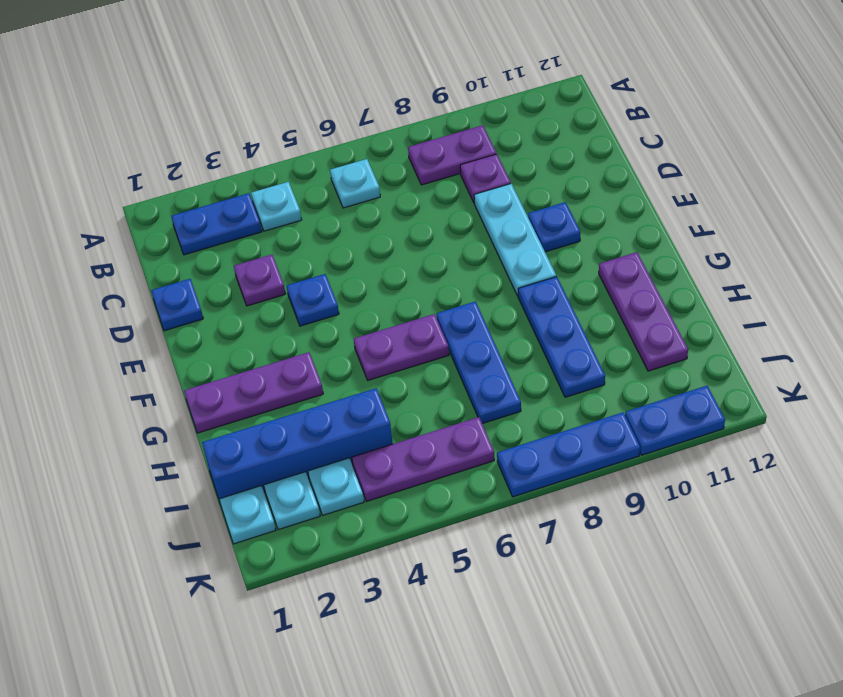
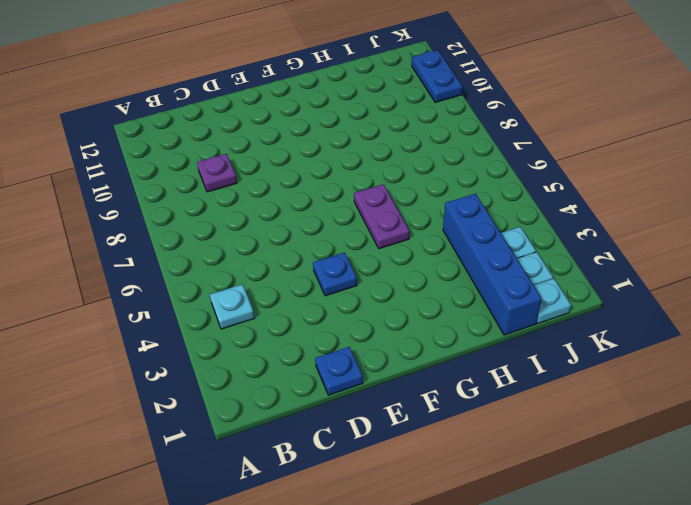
none -> blue 1x2 plate [171,193,262,255]
none -> cyan 1x1 plate [330,159,380,208]
none -> purple 1x2 plate [408,125,496,185]

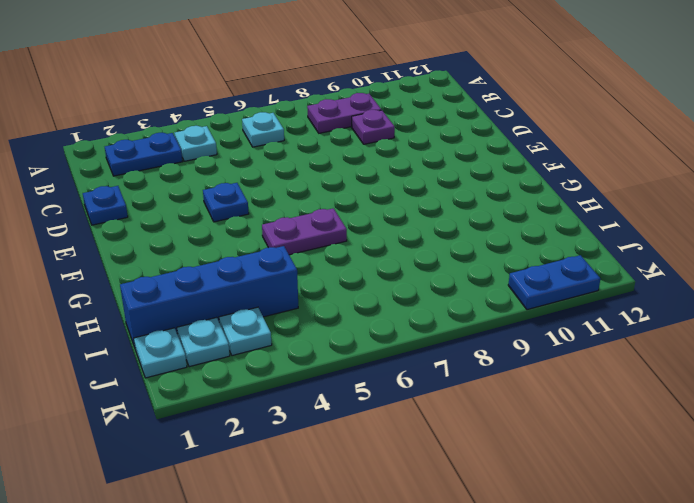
none -> purple 1x1 plate [234,255,285,306]
none -> cyan 1x3 plate [474,184,556,296]
none -> blue 1x1 plate [528,202,580,252]

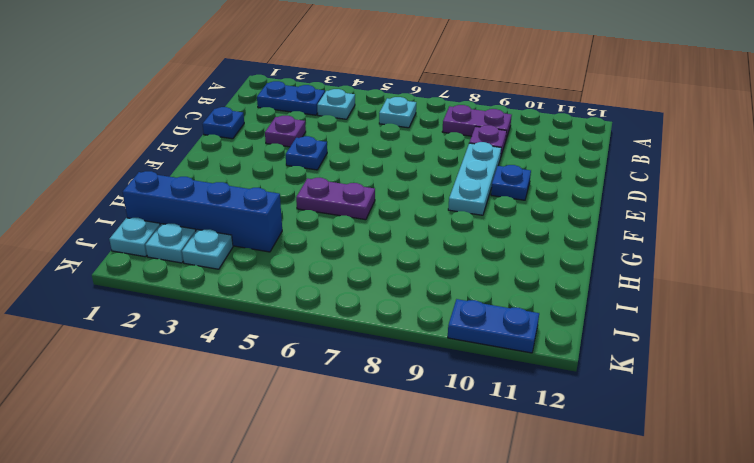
none -> purple 1x3 plate [184,352,323,433]
none -> blue 1x3 plate [437,301,521,424]
none -> blue 1x3 plate [518,277,605,397]

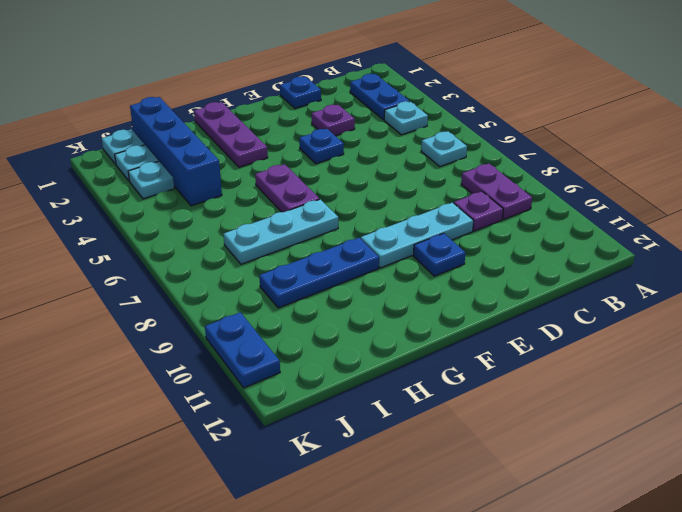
cyan 1x3 plate [224,199,338,264] -> blue 1x3 plate [437,301,521,424]
none -> purple 1x3 plate [599,252,688,371]
none -> purple 1x3 plate [352,417,494,501]
none -> blue 1x3 plate [497,412,640,497]

